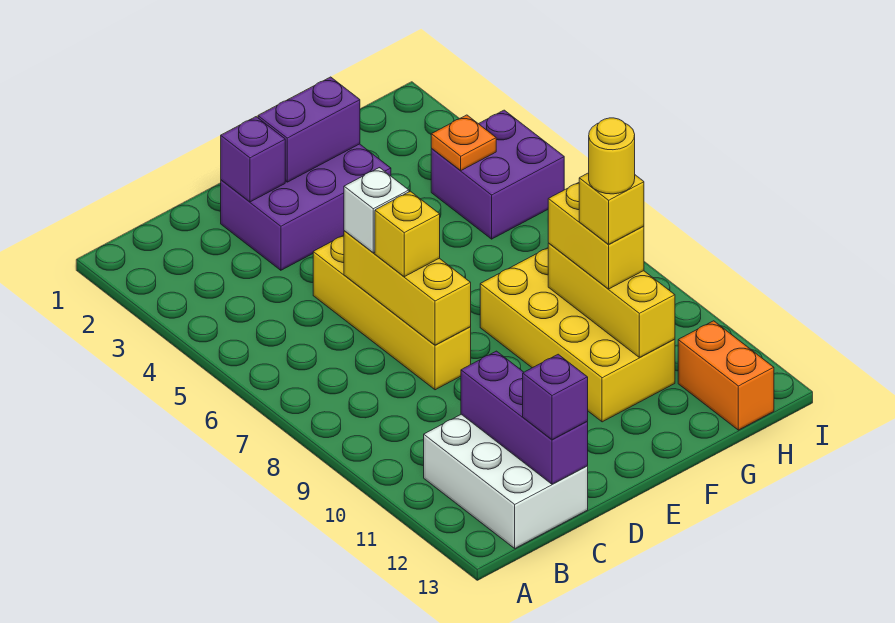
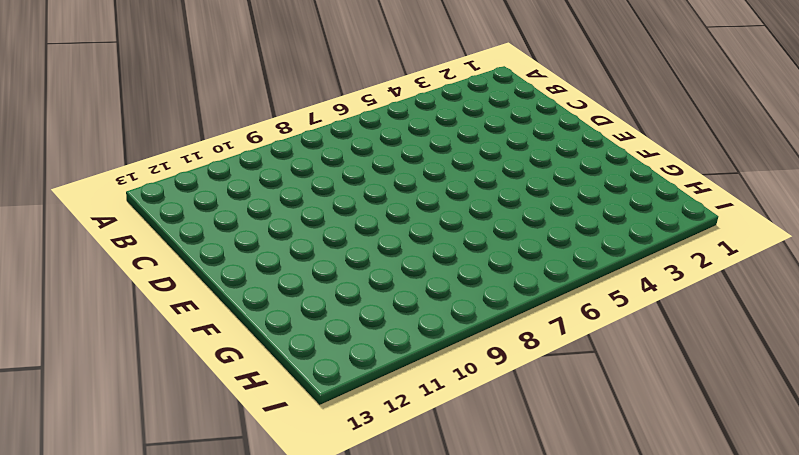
none -> white 2x3 brick [424,414,588,548]
none -> purple 2x3 brick [221,144,391,270]
none -> yellow 1x4 brick [313,235,471,390]

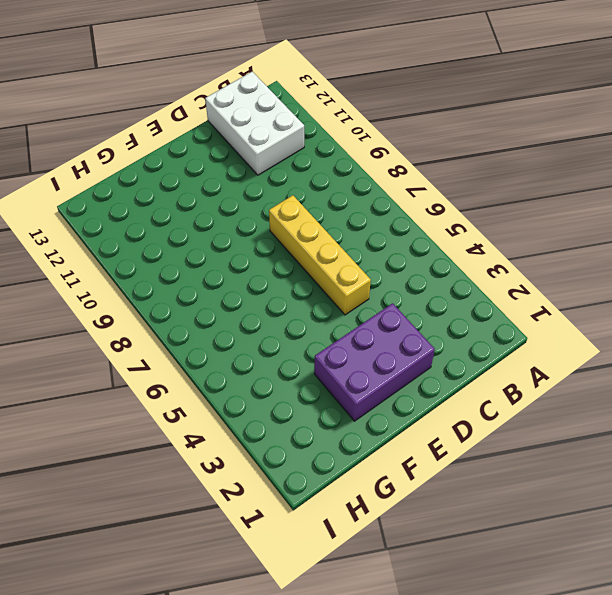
none -> yellow 2x4 brick [480,248,675,422]
none -> purple 2x2 brick [431,110,564,239]
none -> orange 1x2 brick [678,321,774,430]

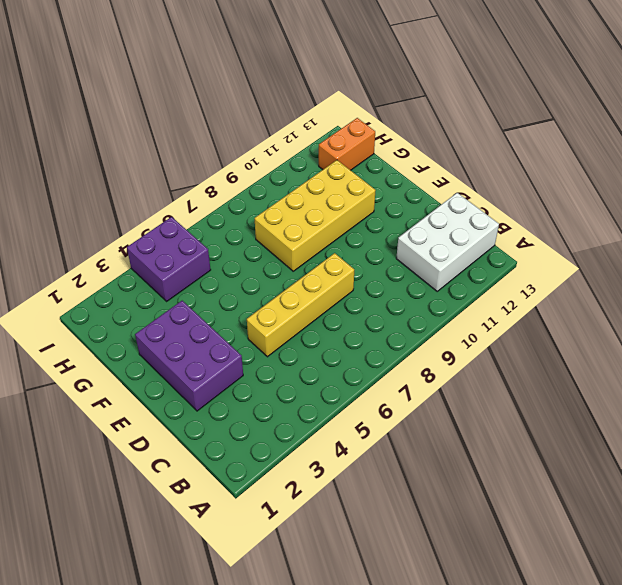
none -> purple 1x3 brick [461,351,588,484]
none -> purple 1x1 brick [221,117,285,202]
none -> yellow 1x3 brick [344,231,471,345]

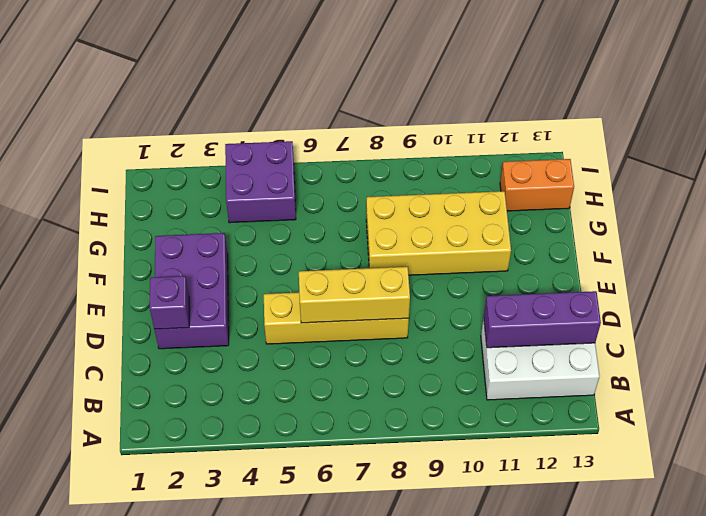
none -> purple 1x2 brick [258,77,360,182]
none -> yellow 1x3 brick [548,243,675,357]
none -> orange 1x1 plate [431,115,496,171]

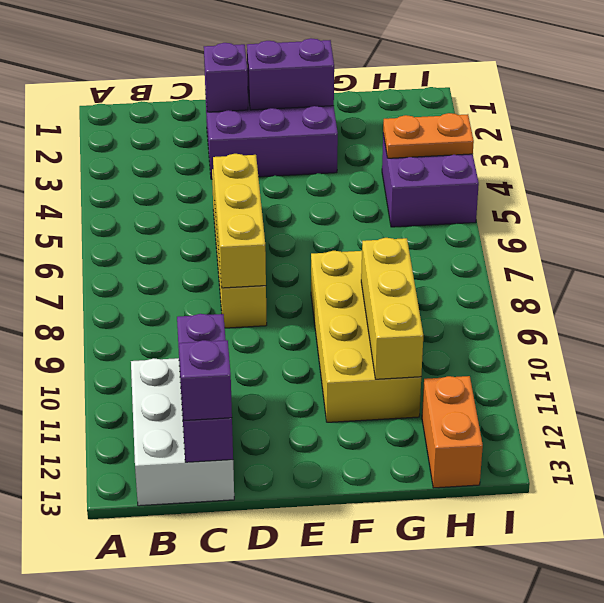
orange 1x2 plate [383,113,474,158] -> orange 1x1 plate [431,115,496,171]
none -> white 1x1 brick [344,168,409,253]
none -> yellow 1x1 brick [375,191,440,277]
none -> yellow 1x2 brick [548,183,644,289]

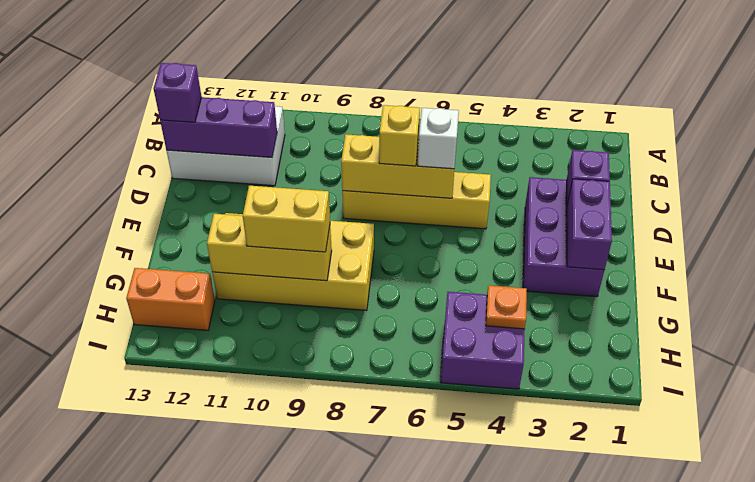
none -> yellow 1x1 brick [579,173,644,245]
none -> yellow 1x1 round brick [589,118,635,194]

